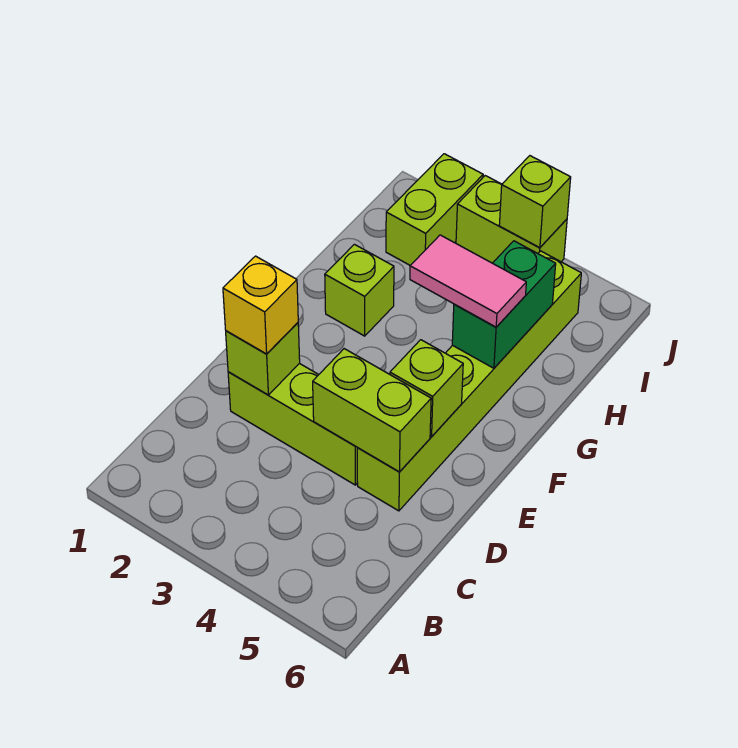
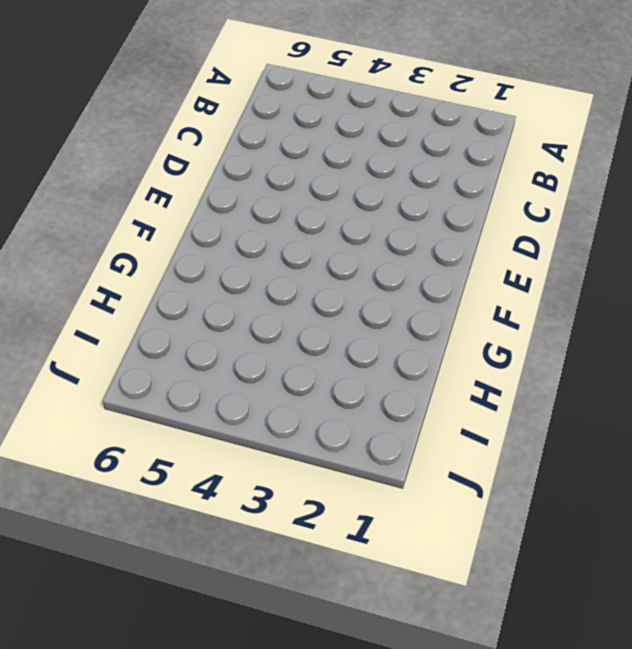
none -> lime 1x3 brick [228,363,358,485]
none -> lime 1x6 brick [357,251,581,511]
none -> lime 1x1 brick [325,244,394,336]

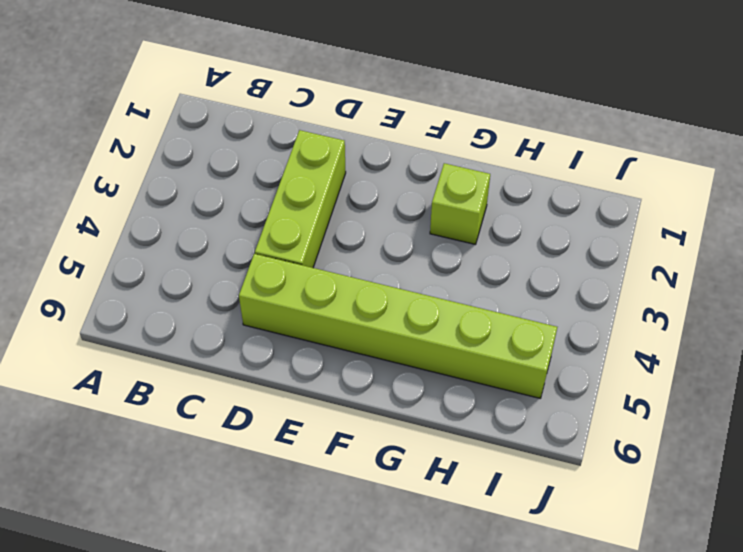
none -> lime 1x2 brick [386,154,483,265]
none -> lime 1x2 brick [456,176,567,263]
none -> lime 1x1 brick [226,323,300,395]

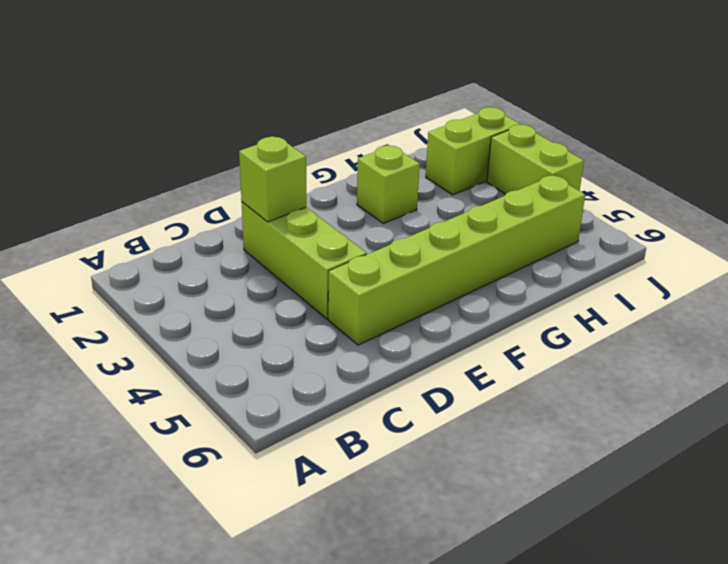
none -> lime 1x2 brick [313,349,431,472]
none -> lime 1x1 brick [390,340,463,437]
none -> green 1x2 brick [452,241,556,368]

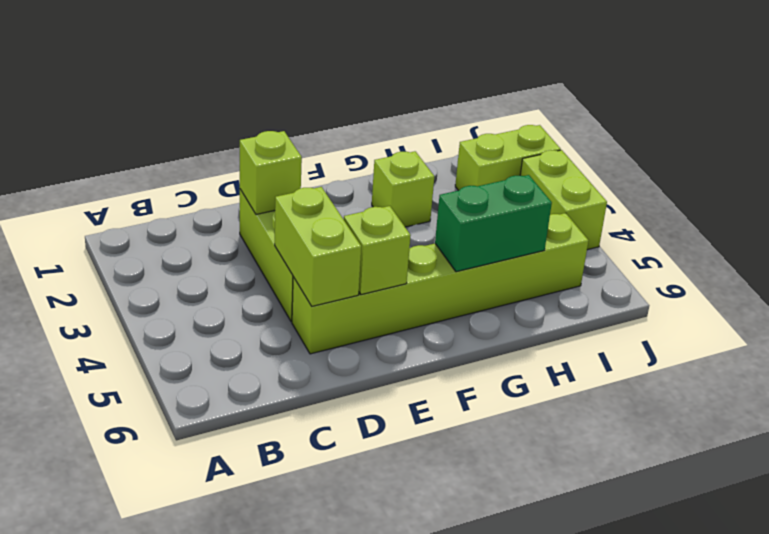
none -> lime 1x1 brick [499,156,571,248]
none -> yellow 1x1 brick [223,256,298,354]
none -> pink 1x2 tile [410,235,526,327]

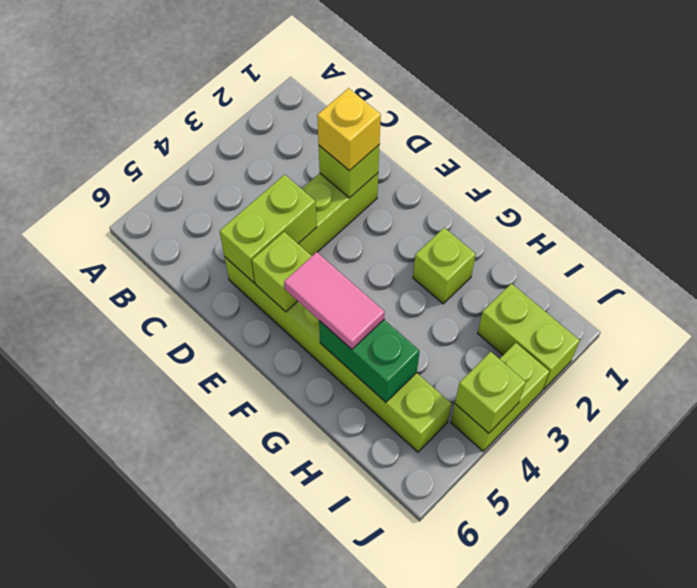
pink 1x2 tile [284,252,385,349] -> pink 1x2 tile turned to [410,235,526,327]

